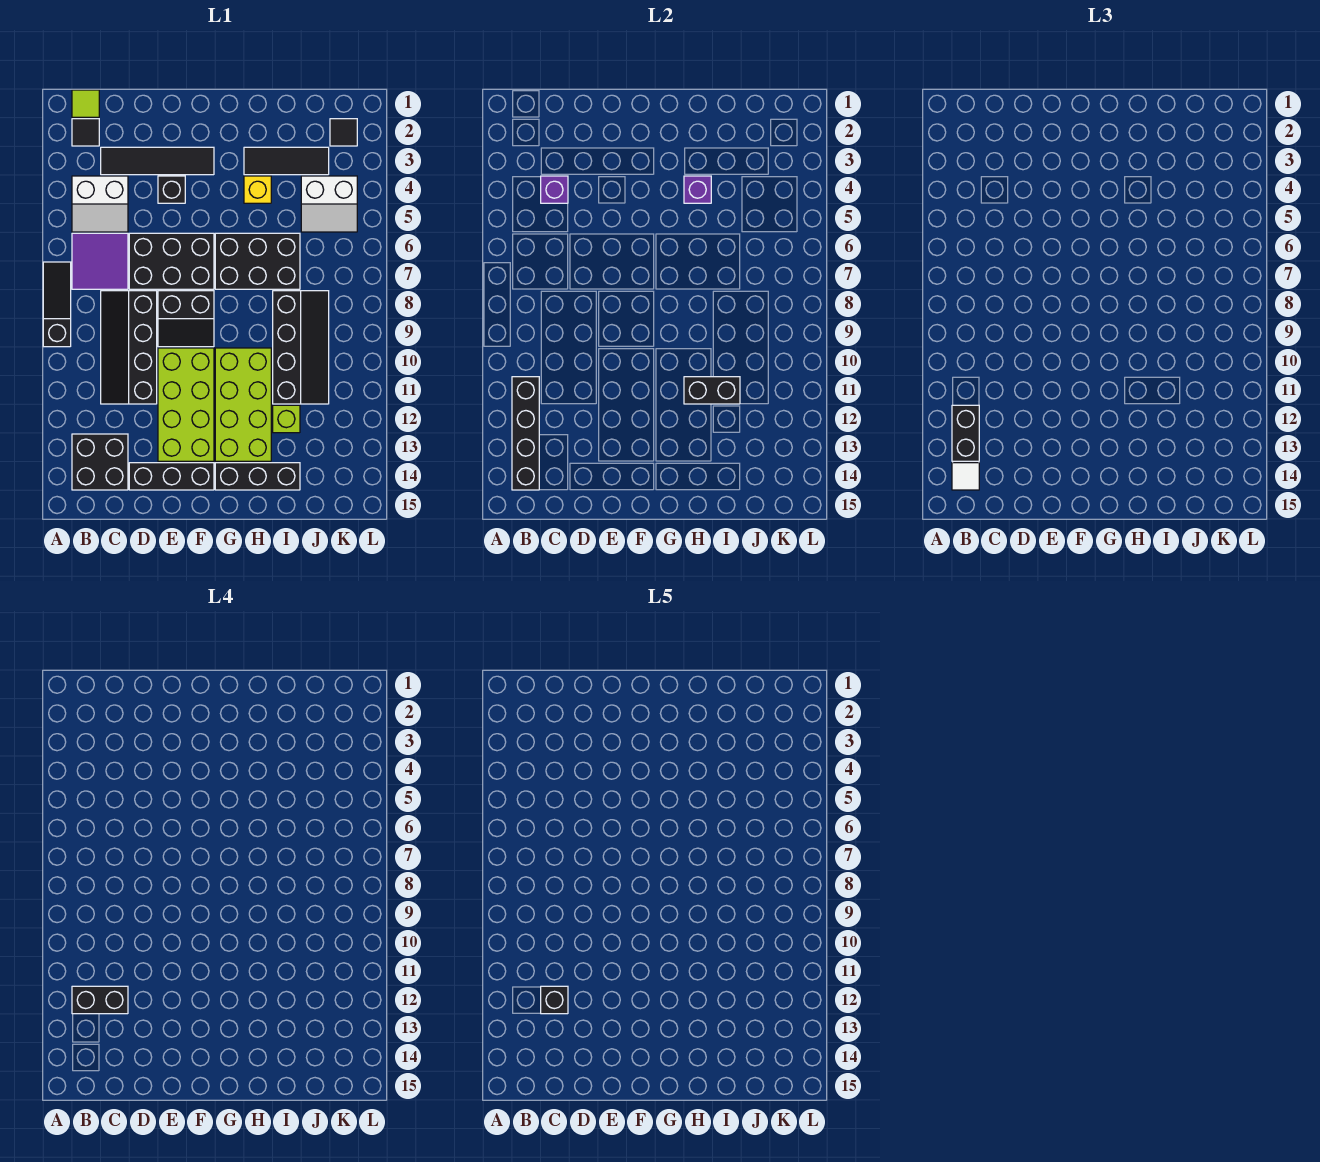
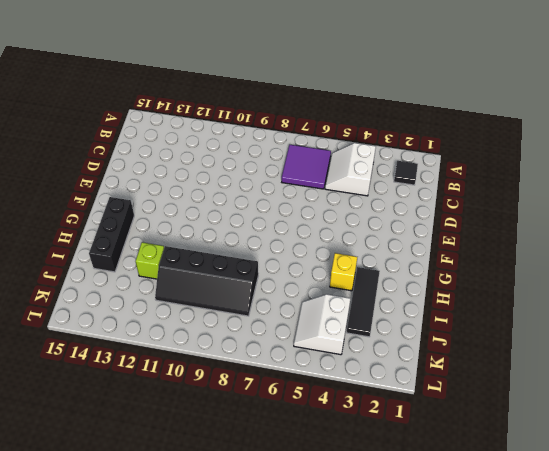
none -> black 1x3 slope [43,262,71,347]
none -> lime 1x1 tile [72,90,99,117]
none -> black 2x2 brick [72,434,128,490]
none -> black 1x4 tile [101,147,214,175]

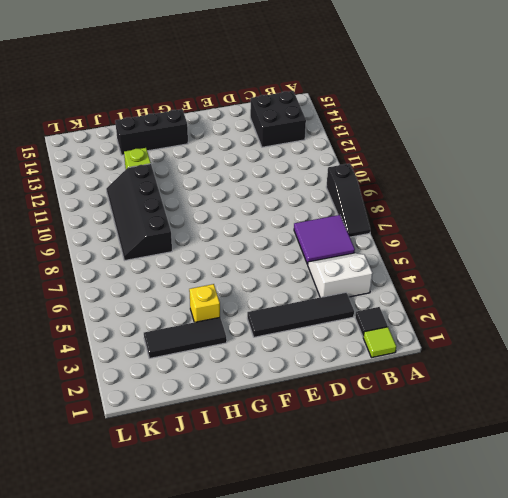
none -> black 2x4 slope [101,291,157,404]
none -> black 2x3 brick [129,233,214,289]
none -> black 1x3 brick [129,463,214,490]
none -> black 1x1 brick [158,176,185,203]

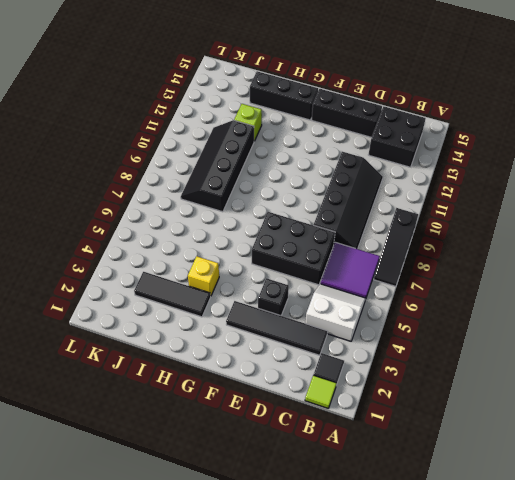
none -> black 2x2 slope [158,291,214,347]
none -> lime 2x4 brick [158,348,214,461]
none -> black 2x3 brick [215,233,300,289]
none -> lime 2x4 brick [215,348,271,461]

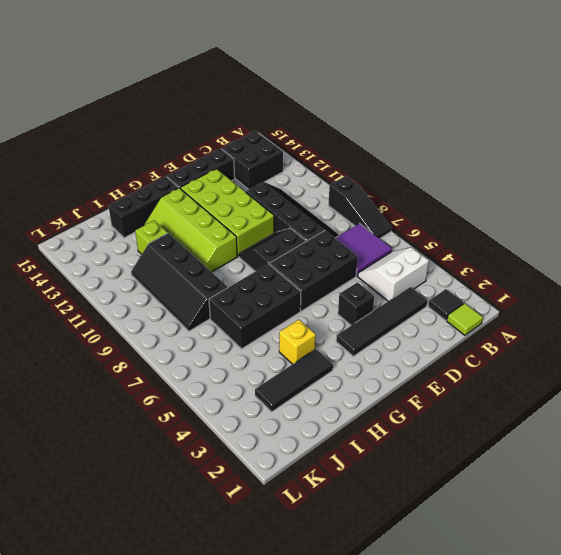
lime 2x4 slope [144,188,237,272] -> lime 2x4 brick [215,348,271,461]
none -> white 2x2 slope [301,176,357,232]
none -> black 1x1 tile [330,119,357,146]
none -> black 1x4 brick [512,377,539,490]
none -> purple 1x1 brick [541,176,568,203]

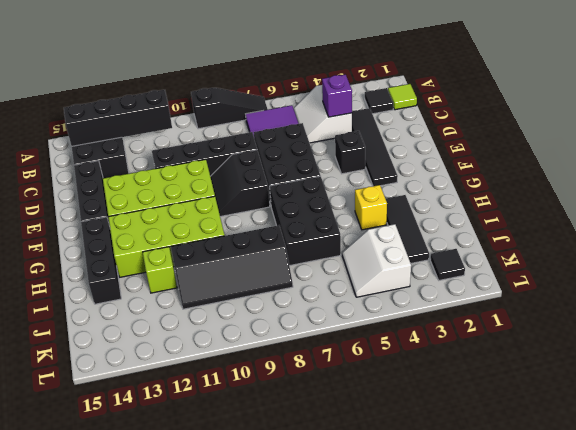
none -> purple 1x1 brick [684,176,711,203]
none -> black 1x2 brick [684,377,740,404]
none -> black 1x2 brick [952,405,979,461]
none -> white 1x1 tile [952,463,979,490]

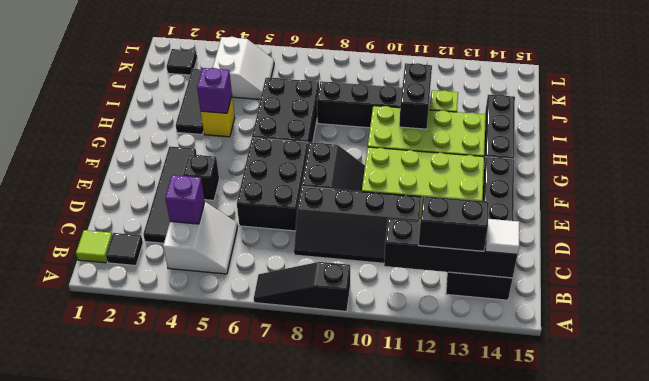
none -> purple 2x2 tile [72,233,128,289]
none -> black 1x2 brick [72,986,128,1014]
none -> black 1x1 brick [541,986,568,1014]

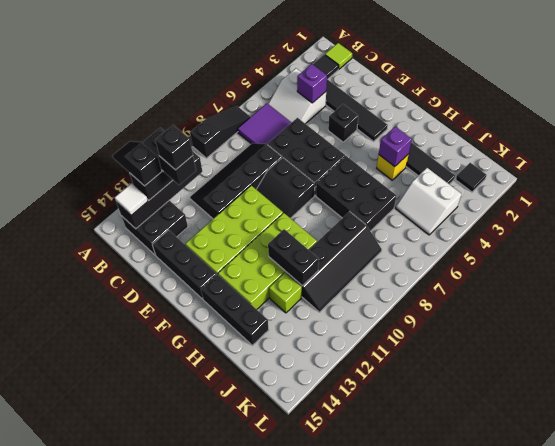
black 1x2 slope [113,141,162,186] -> none

